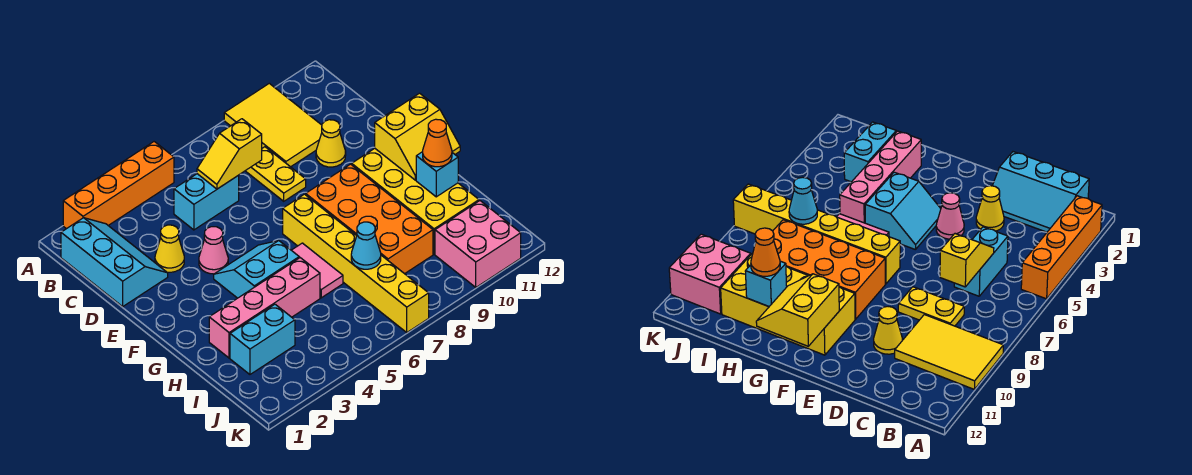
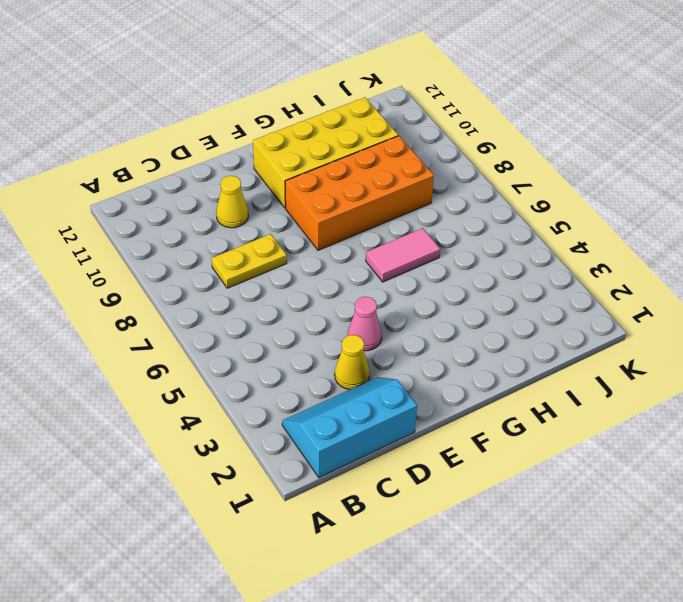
none -> orange 1x4 brick [63,142,174,229]
none -> yellow 2x3 tile [224,83,322,167]
none -> cyan 1x2 brick [174,174,239,230]

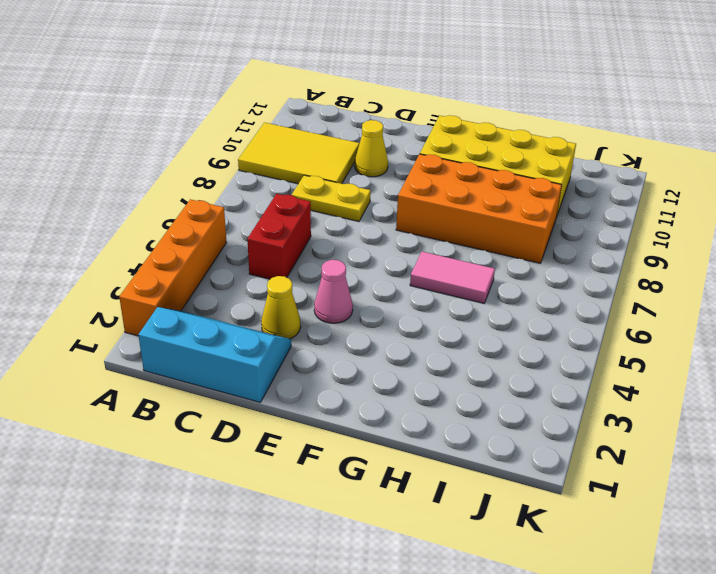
red 1x2 brick [247,194,311,279] -> cyan 1x2 brick [174,174,239,230]
none -> cyan 2x2 slope [214,241,299,298]
none -> yellow 1x6 brick [283,194,429,332]
none -> pink 1x4 brick [209,258,320,358]

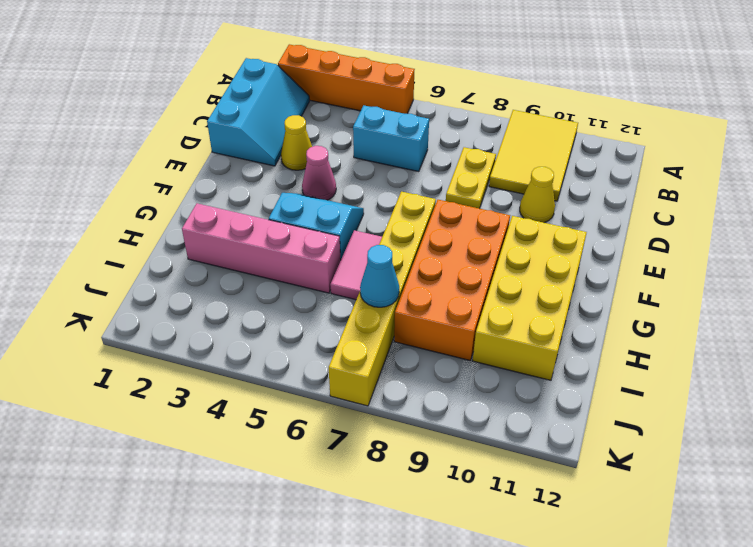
none -> cyan 1x2 brick [230,304,295,374]
none -> pink 2x2 brick [435,201,521,287]
none -> yellow 1x2 slope [197,119,262,189]

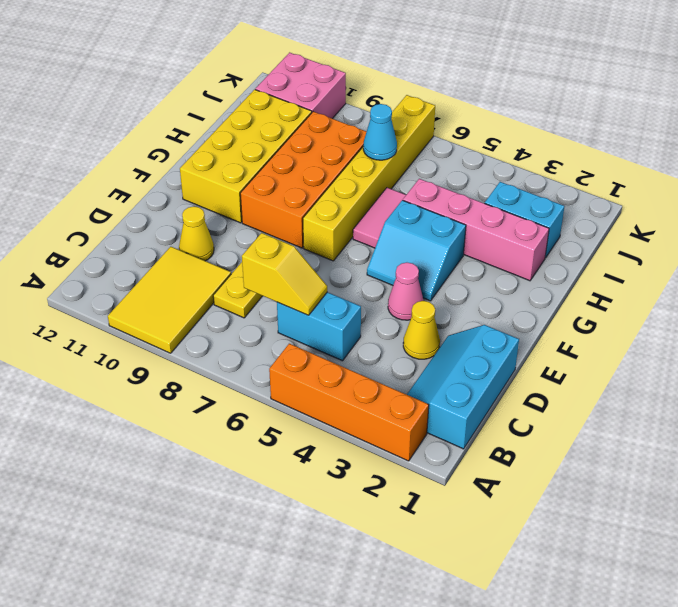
none -> yellow 2x2 slope [375,93,460,180]
none -> cyan 1x1 brick [416,152,458,197]
none -> orange 1x1 cone [423,119,452,167]

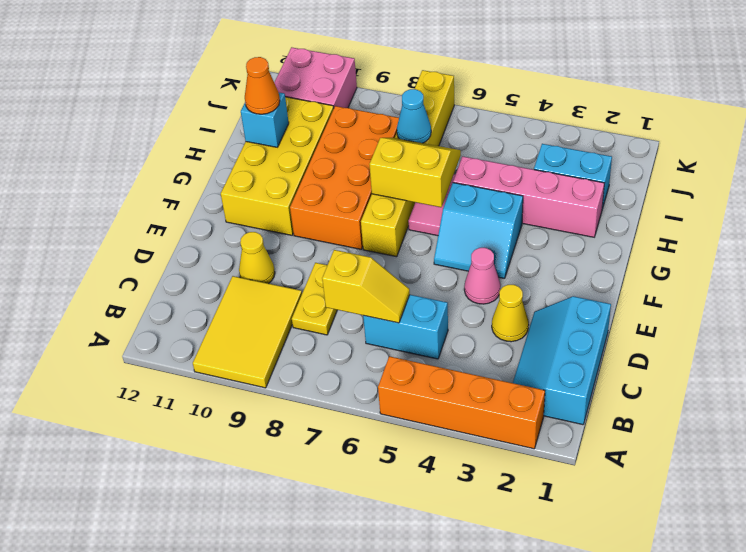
yellow 2x2 slope [369,138,461,207] -> yellow 2x2 slope moved to [375,93,460,180]

